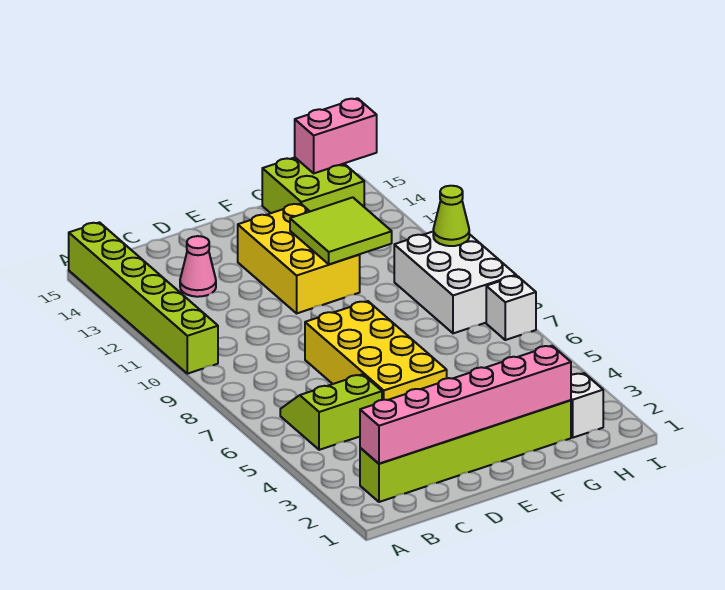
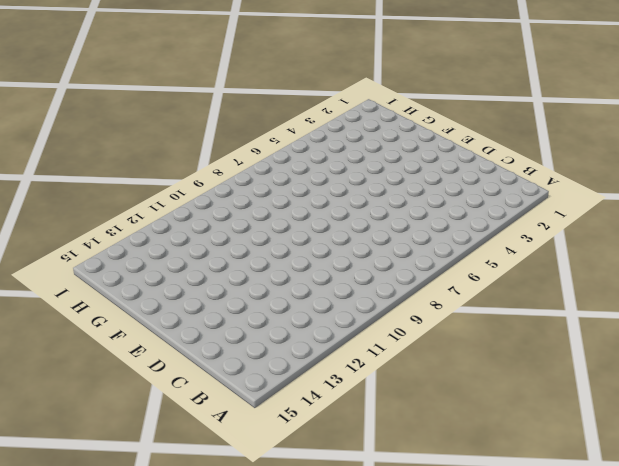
none -> lime 1x6 brick [69,222,218,374]
none -> lime 1x6 brick [360,400,571,502]
none -> lime 2x2 slope [280,374,382,450]

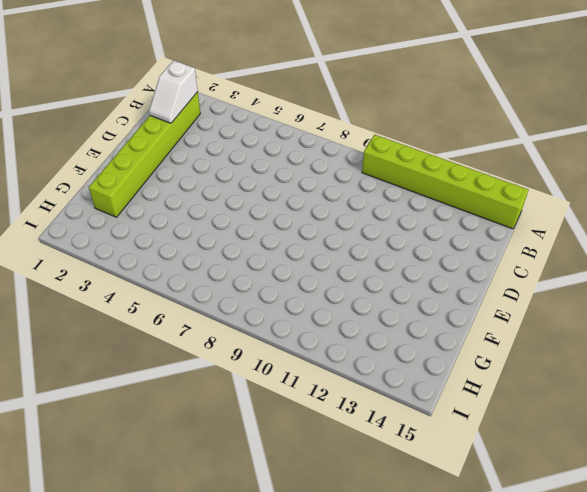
white 1x2 slope [149,61,198,123] -> pink 1x6 brick [360,346,571,464]
none -> lime 2x2 slope [280,374,382,450]
none -> pink 1x1 cone [180,236,216,297]
none -> yellow 2x4 brick [305,301,447,400]

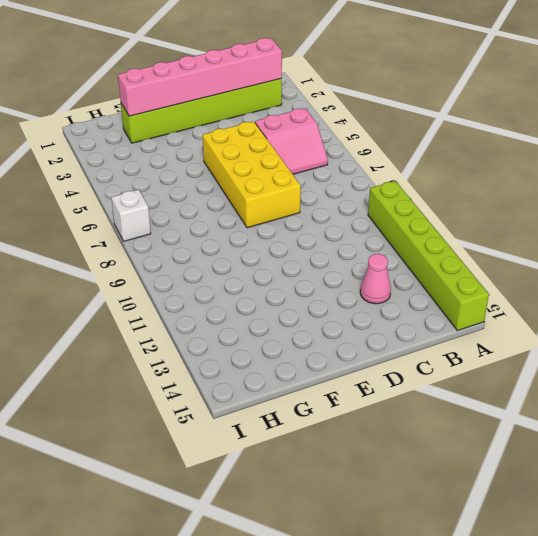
pink 2x2 slope [255,108,328,174] -> lime 2x2 slope [280,374,382,450]
none -> yellow 2x3 brick [238,204,360,313]
none -> lime 2x2 brick [262,158,364,213]
none -> white 1x1 brick [571,373,603,438]

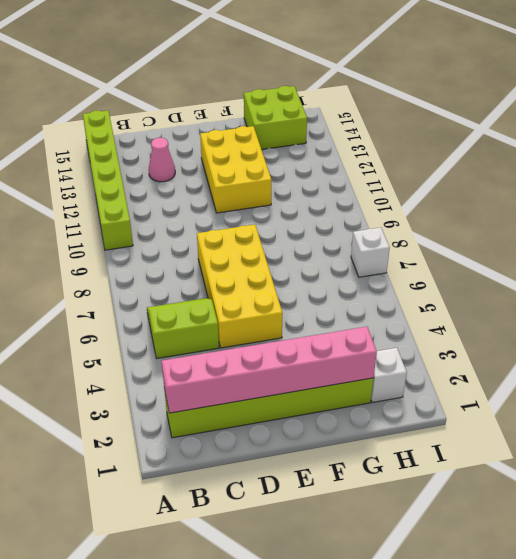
none -> white 2x3 brick [394,232,516,333]
none -> lime 2x2 tile [290,197,392,264]
none -> pink 1x2 brick [295,98,377,173]

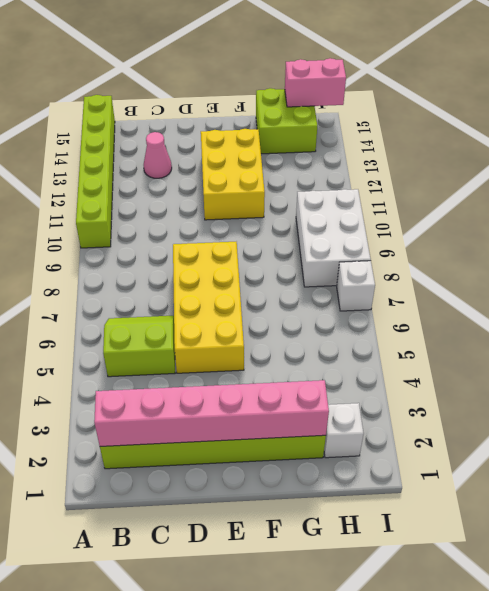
none -> lime 2x2 tile [290,197,392,264]
none -> lime 1x1 cone [433,186,469,246]

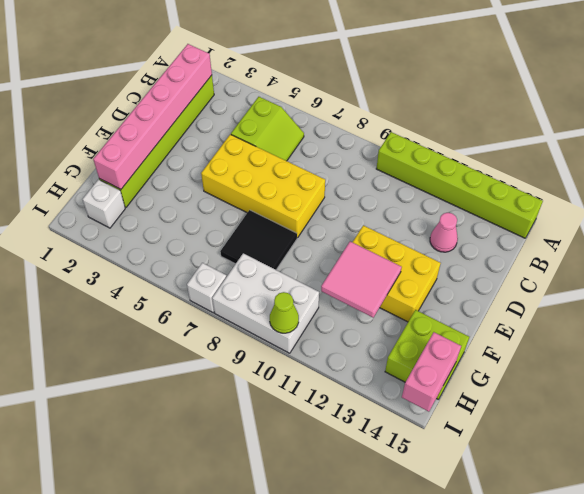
black 2x2 tile [220,210,297,270] -> none
pink 2x2 tile [321,242,402,318] -> lime 2x2 tile [290,197,392,264]

